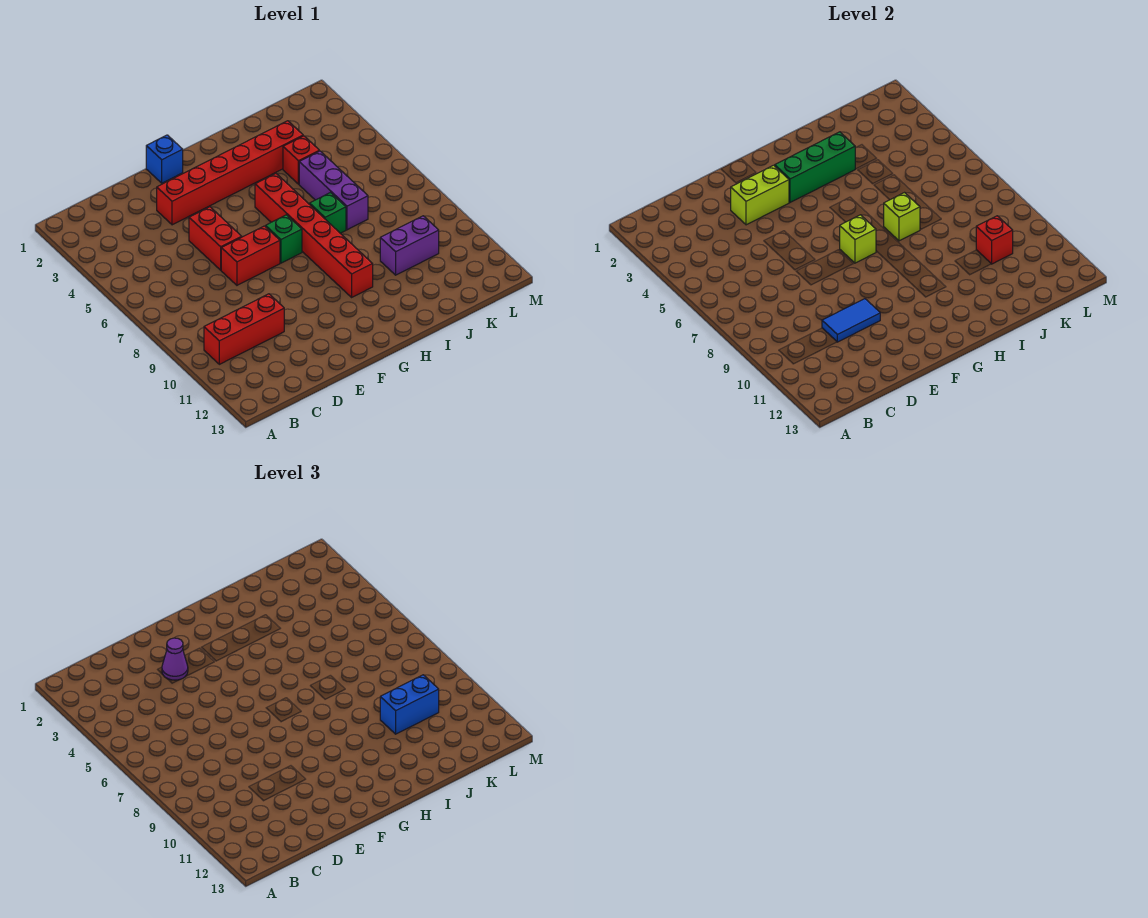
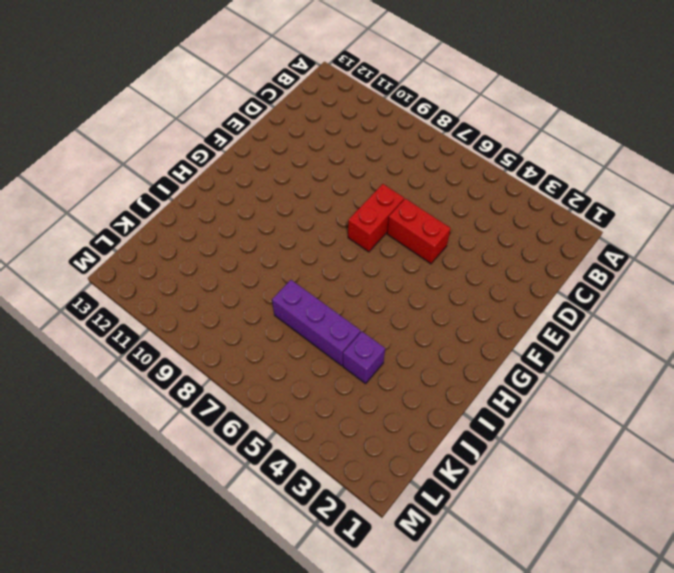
purple 1x1 brick [343,332,385,384] -> red 1x1 brick [283,136,319,184]
none -> red 1x3 brick [204,294,284,364]
none -> red 1x6 brick [157,121,303,225]
none -> blue 1x1 brick [146,135,183,183]

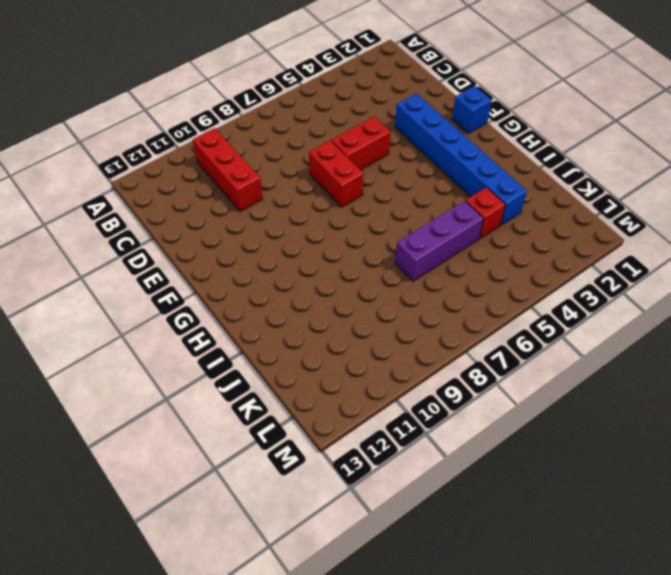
blue 1x6 brick [395,93,527,225] -> red 1x6 brick [157,121,303,225]
none -> green 1x1 brick [266,215,302,263]
none -> red 1x6 brick [255,174,373,297]
none -> green 1x1 brick [310,193,346,233]

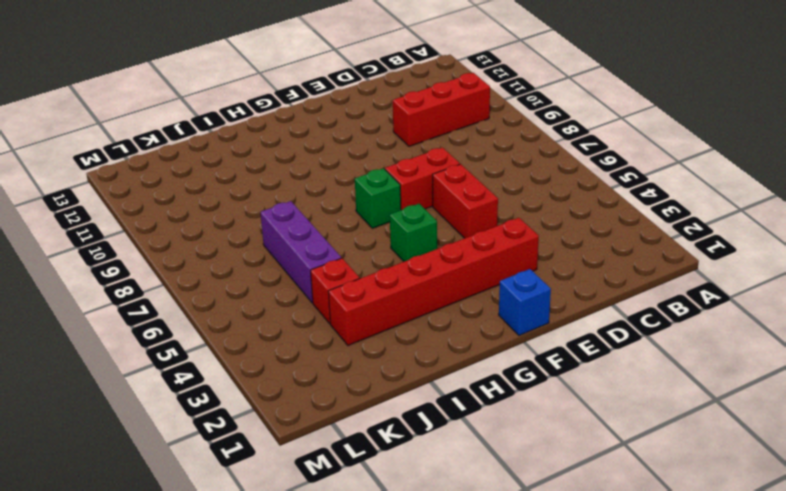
green 1x1 brick [390,204,437,261] -> green 1x1 brick moved to [310,193,346,233]
none -> red 1x6 brick [255,174,373,297]
none -> purple 1x2 brick [380,216,439,275]
none -> blue 1x2 tile [822,299,880,342]

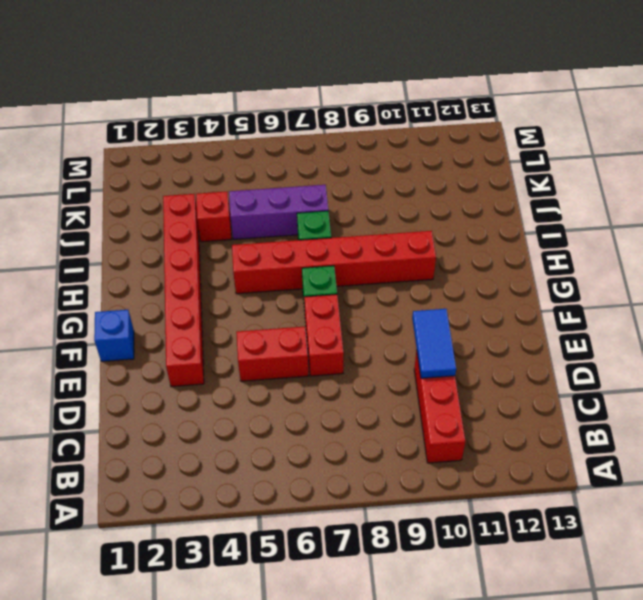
none -> purple 1x2 brick [380,216,439,275]
none -> lime 1x2 brick [731,165,789,225]
none -> green 1x3 brick [775,132,855,202]

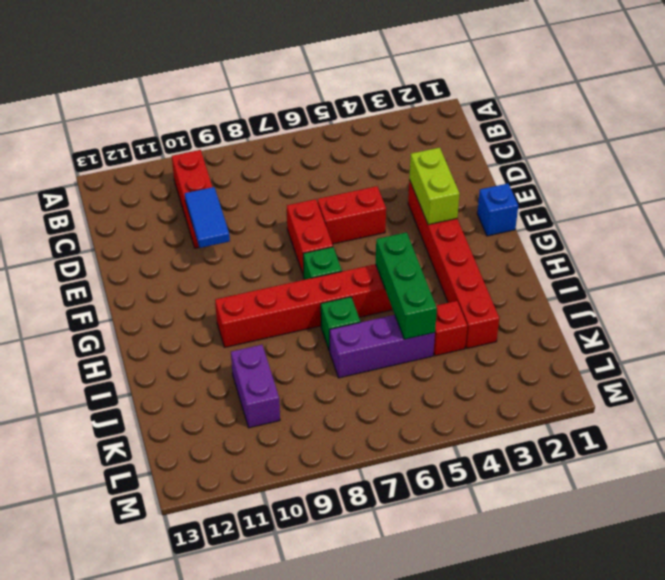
green 1x3 brick [376,232,437,339] -> green 1x3 brick moved to [775,132,855,202]
none -> lime 1x1 brick [840,215,876,263]
none -> lime 1x1 brick [884,193,920,241]
none -> red 1x1 brick [976,216,1013,264]

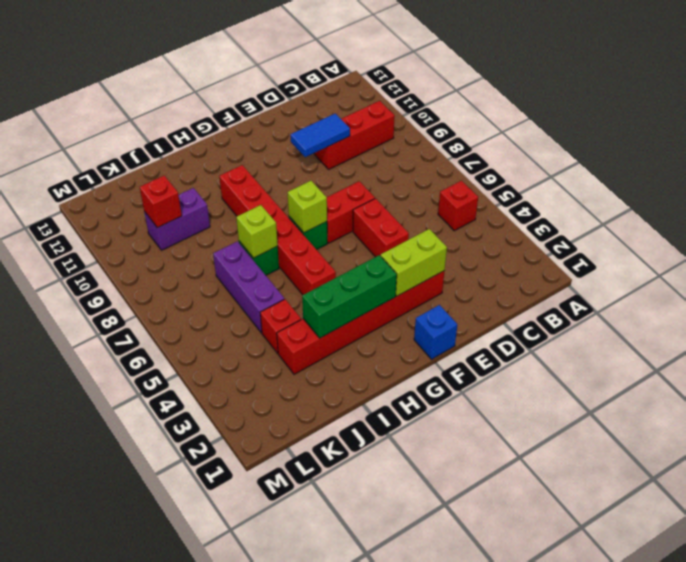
red 1x1 brick [438,181,478,231] -> none
none -> purple 1x1 cone [162,638,188,680]
none -> blue 1x2 brick [380,675,439,734]

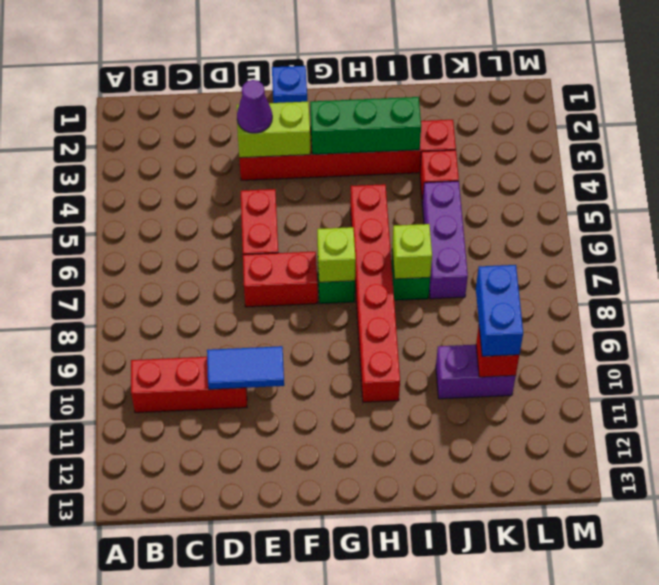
blue 1x2 brick [476,265,523,356] -> blue 1x2 brick turned to [380,675,439,734]

